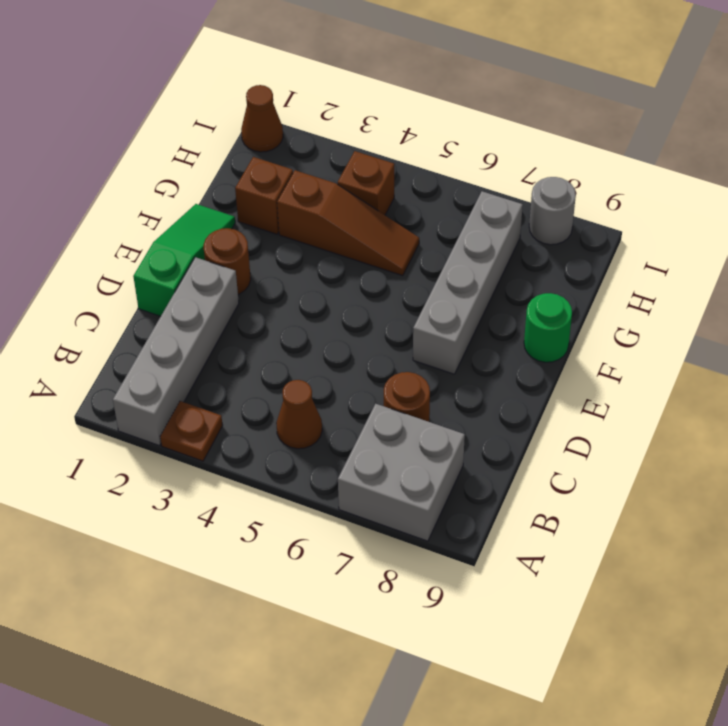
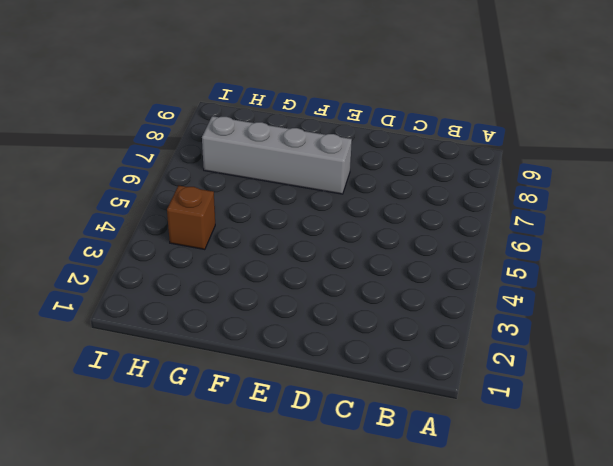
none -> grey 1x4 brick [113,257,239,446]
none -> brown 1x1 plate [160,401,223,461]
none -> grey 2x2 brick [338,404,465,541]

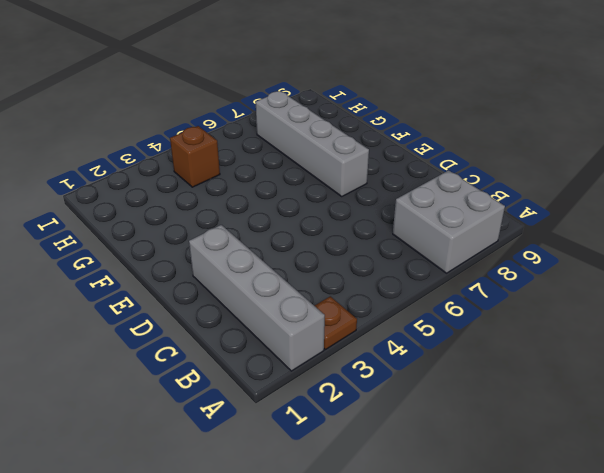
none -> brown 1x1 cone [276,380,322,449]
none -> brown 1x1 round brick [384,372,430,422]
none -> green 1x3 slope [133,204,235,316]

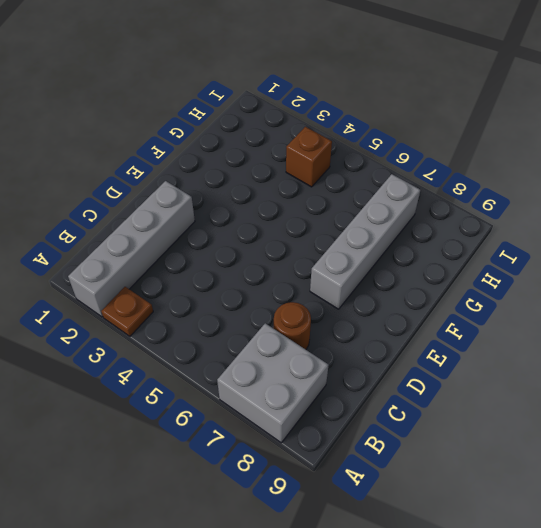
none -> brown 1x1 cone [276,380,322,449]
none -> green 1x3 slope [133,204,235,316]
none -> brown 1x1 round brick [204,228,251,294]

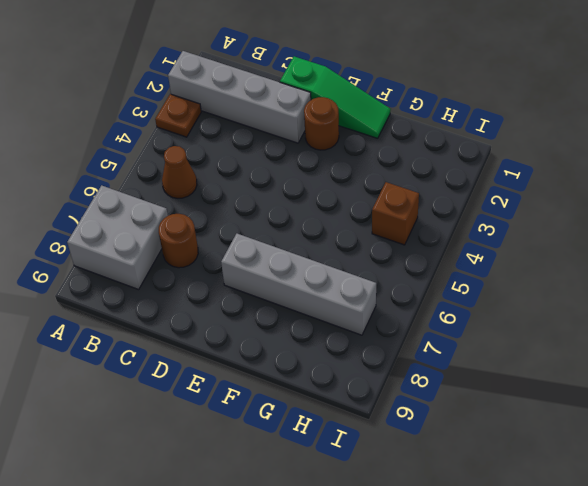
none -> green 1x1 round brick [524,293,572,362]
none -> brown 1x1 brick [235,157,293,234]
none -> brown 1x3 slope [277,170,419,276]

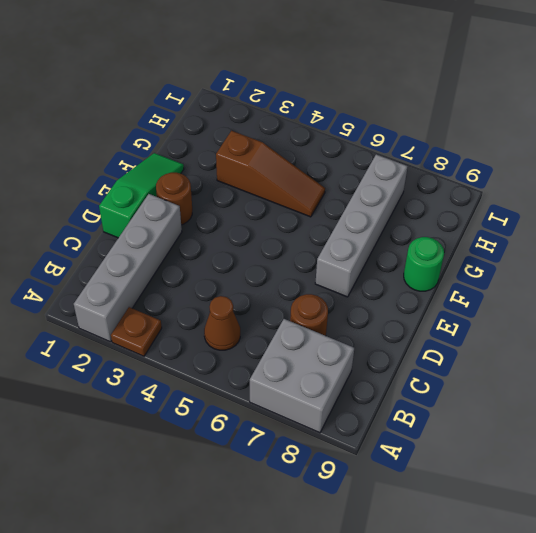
none -> brown 1x1 brick [235,157,293,234]
none -> brown 1x1 brick [338,151,394,215]
none -> brown 1x1 cone [241,85,283,152]

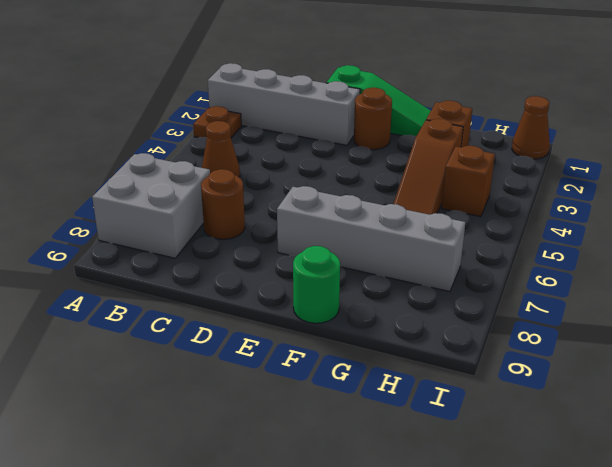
none -> grey 1x1 round brick [529,177,576,245]

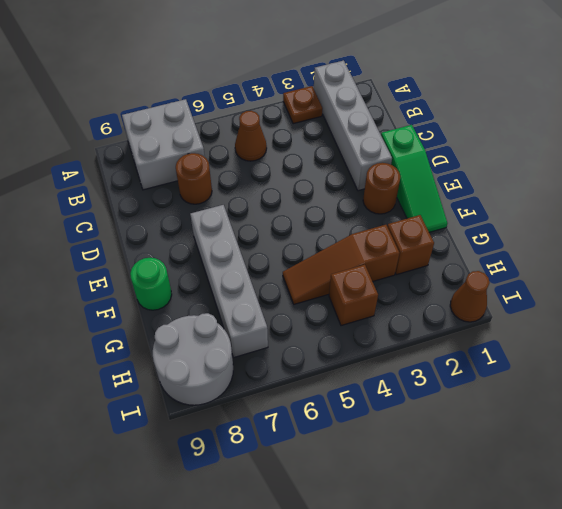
grey 2x2 round brick [153,313,233,405] -> grey 1x1 round brick [529,177,576,245]

